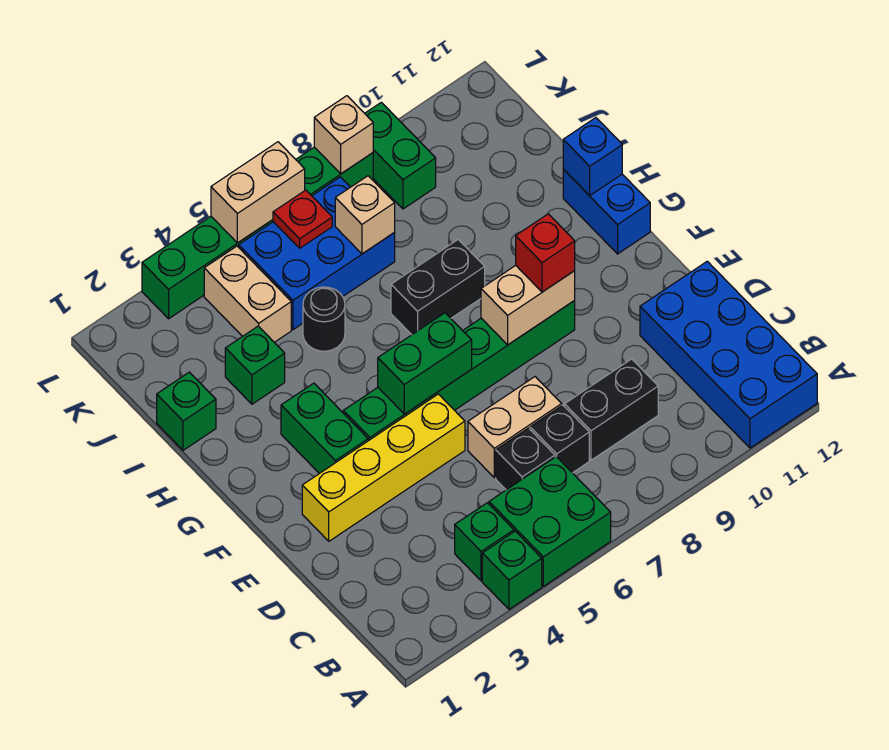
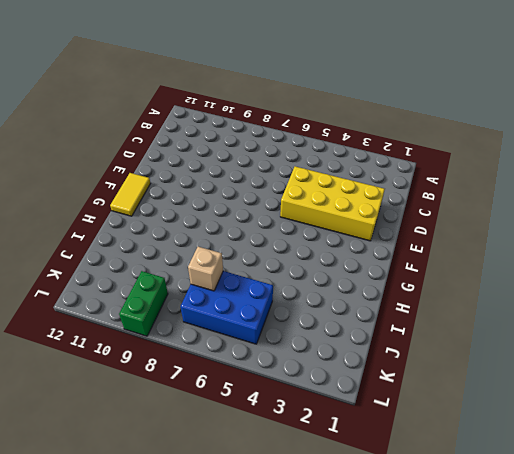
yellow 2x4 brick [280,166,385,241] -> yellow 1x4 brick [302,394,465,541]
yellow 1x2 tile [110,173,150,216] -> blue 1x2 brick [563,169,650,254]
none -> green 1x1 brick [482,531,542,609]
none -> green 2x2 brick [489,457,611,586]
none -> blue 2x4 brick [640,261,817,448]

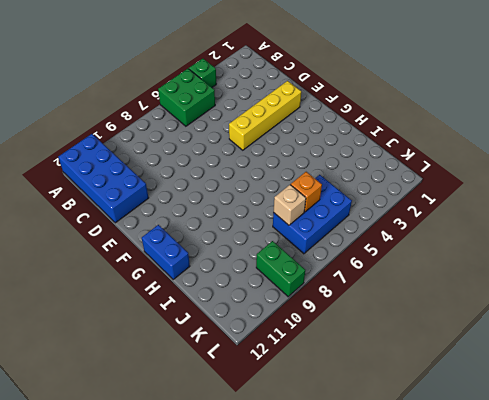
orange 1x1 brick [291,172,322,212] -> none
none -> green 1x1 brick [455,503,514,581]
none -> black 1x1 brick [496,428,555,490]
none -> black 1x1 brick [530,405,589,473]

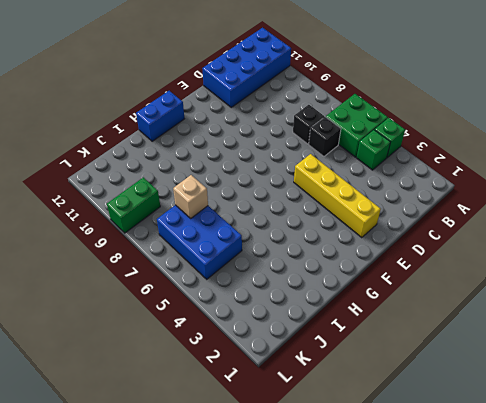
none -> black 1x2 brick [565,359,658,460]
none -> tan 1x2 brick [468,377,562,478]
none -> green 1x2 brick [281,383,368,474]

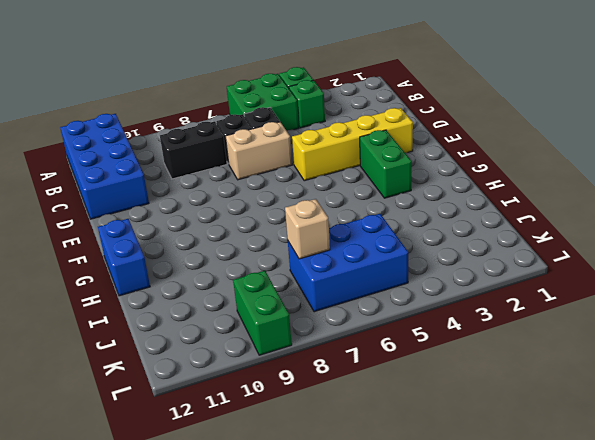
none -> green 1x6 brick [343,301,575,441]
none -> black 1x2 brick [391,240,485,335]
none -> green 1x1 brick [157,372,216,450]

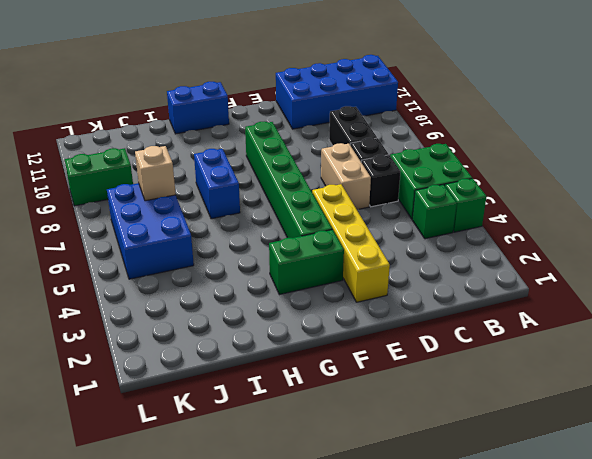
blue 1x2 brick [194,149,240,219] -> black 1x2 brick [391,240,485,335]
none -> green 1x1 brick [157,372,216,450]
none -> green 1x1 brick [225,326,285,404]
none -> black 1x1 round brick [303,287,345,351]

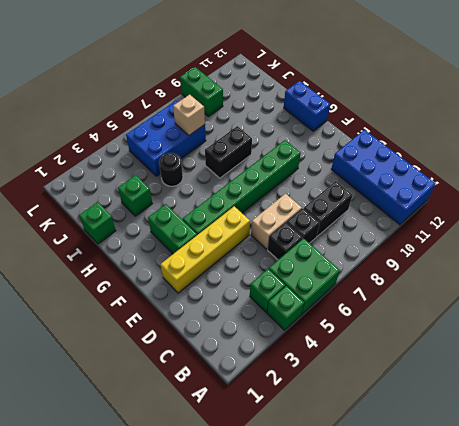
none -> tan 1x2 brick [204,246,291,342]
none -> green 1x6 brick [142,147,373,319]
none -> green 1x2 brick [378,313,472,414]

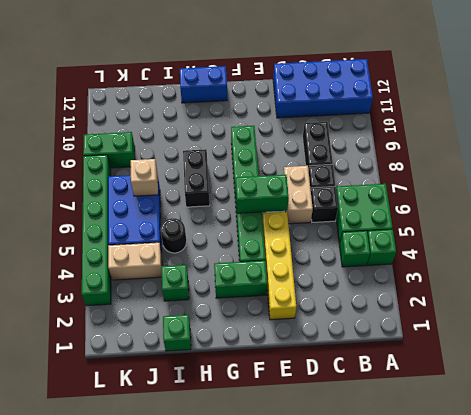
green 1x2 brick [236,175,289,213] -> green 1x2 brick turned to [378,313,472,414]
none -> tan 1x2 brick [481,265,575,345]
none -> blue 1x1 brick [563,118,622,196]
none -> red 1x1 plate [273,190,332,248]

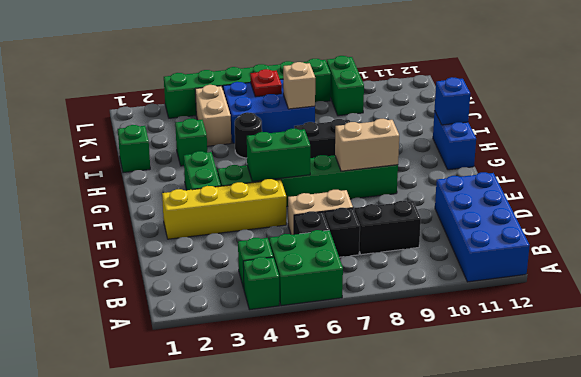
none -> tan 1x2 brick [211,142,305,243]
none -> tan 1x1 brick [314,96,373,174]
none -> red 1x1 brick [516,214,575,292]

